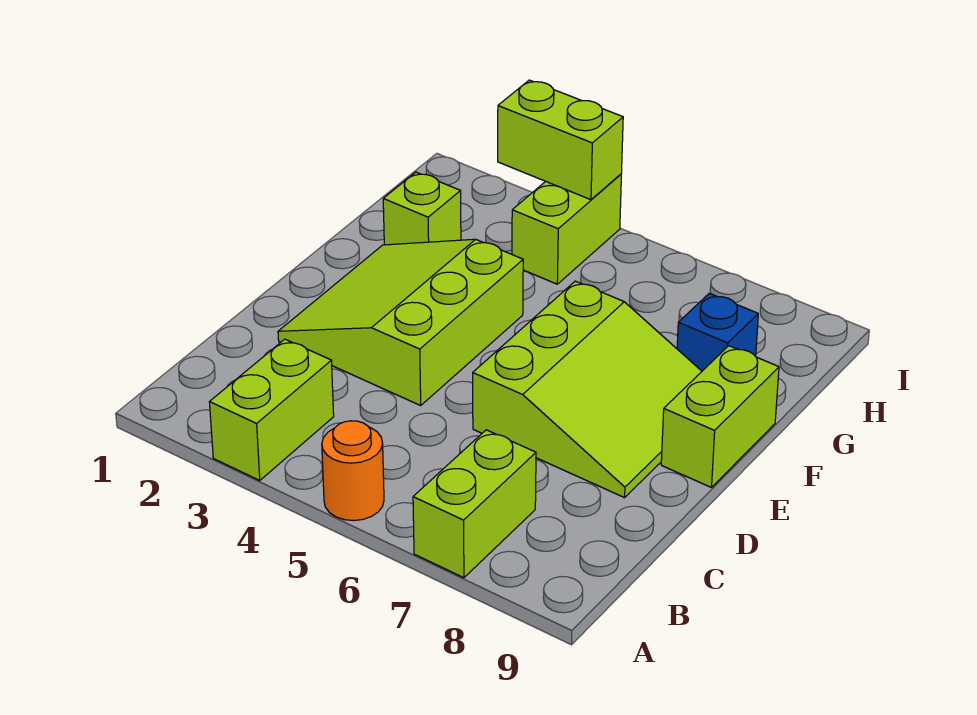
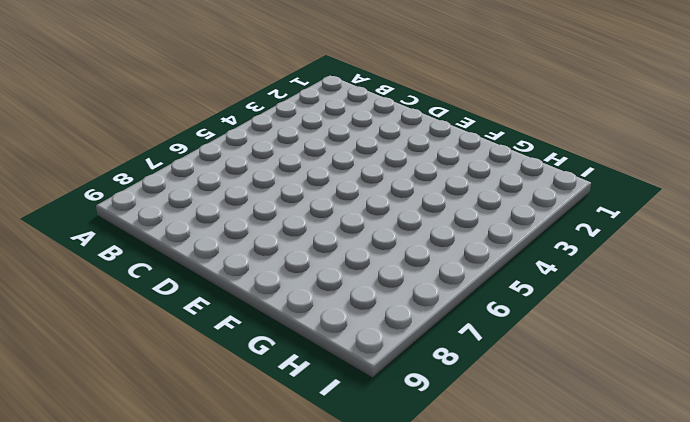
none -> lime 1x2 brick [210,339,334,481]
none -> orange 1x1 round brick [322,421,384,521]

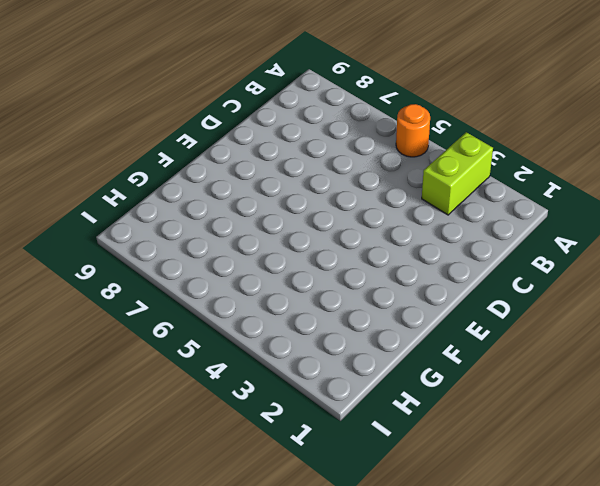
none -> lime 1x2 brick [413,430,536,578]
none -> lime 3x3 slope [278,239,523,405]

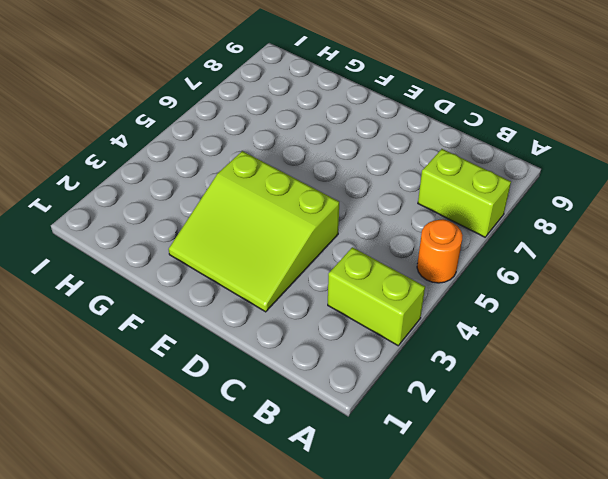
none -> lime 3x3 slope [473,281,702,498]
none -> lime 1x2 brick [661,346,779,488]

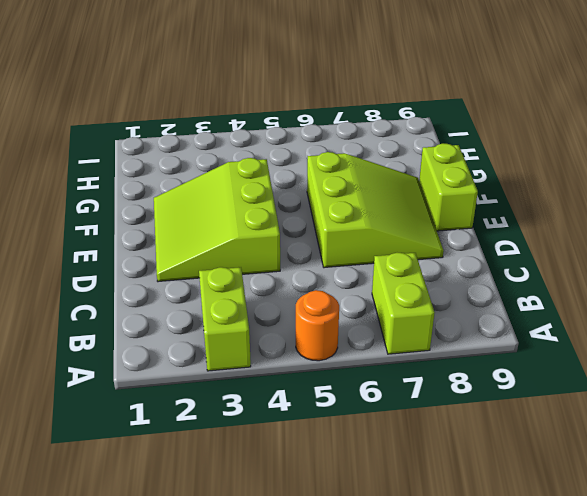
none -> lime 1x1 brick [383,172,461,245]
none -> blue 1x1 brick [677,293,758,371]

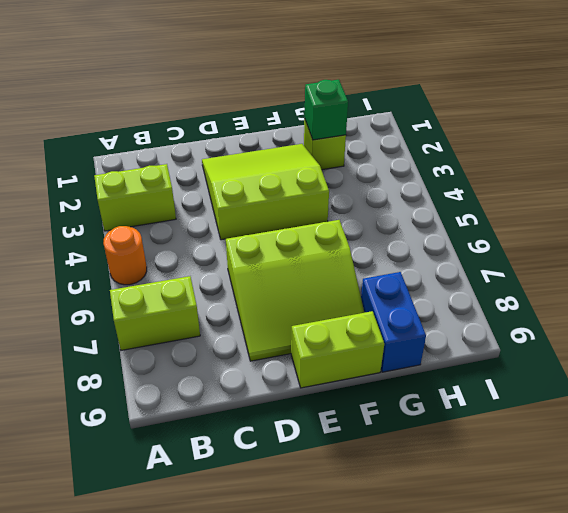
green 1x1 brick [305,80,348,140] -> none
blue 1x2 brick [361,272,426,372] -> blue 1x1 brick [677,293,758,371]
none -> lime 1x2 brick [512,174,621,284]
none -> lime 1x2 brick [498,80,623,200]

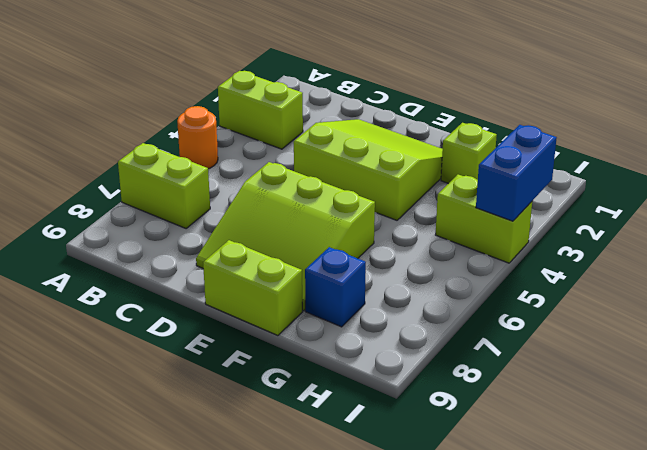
blue 1x2 brick [476,125,557,221] -> lime 1x2 brick [498,80,623,200]

